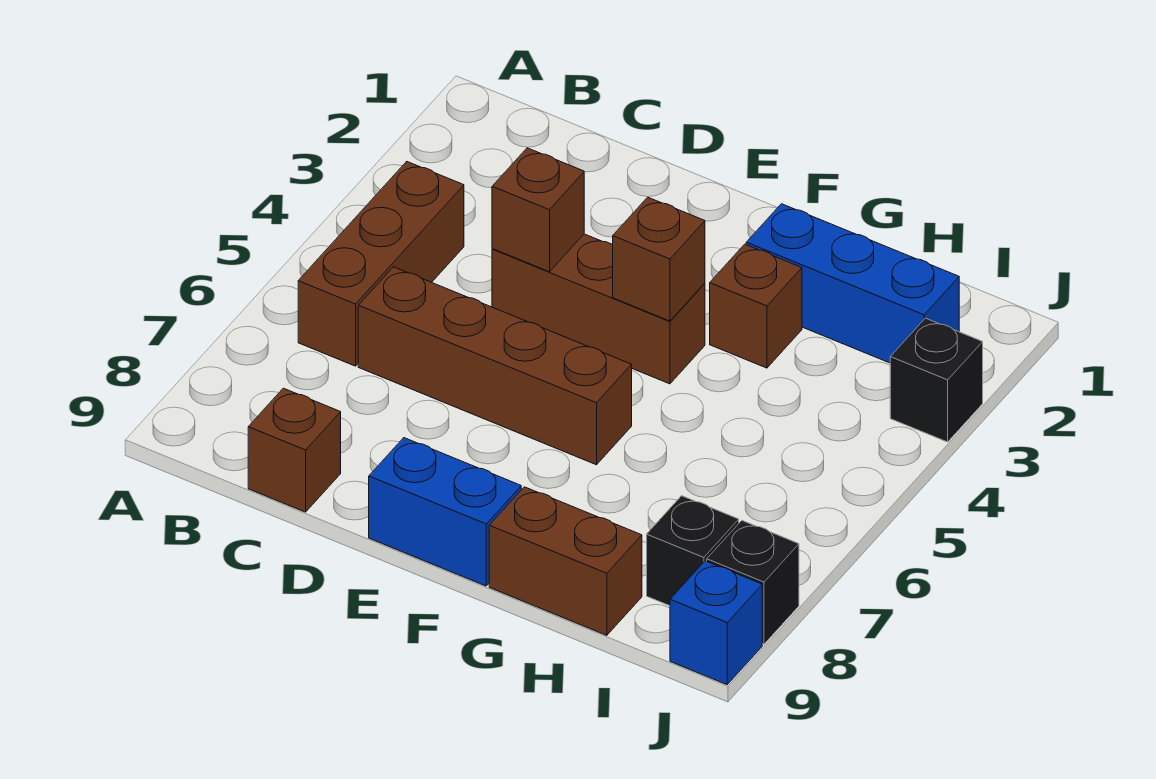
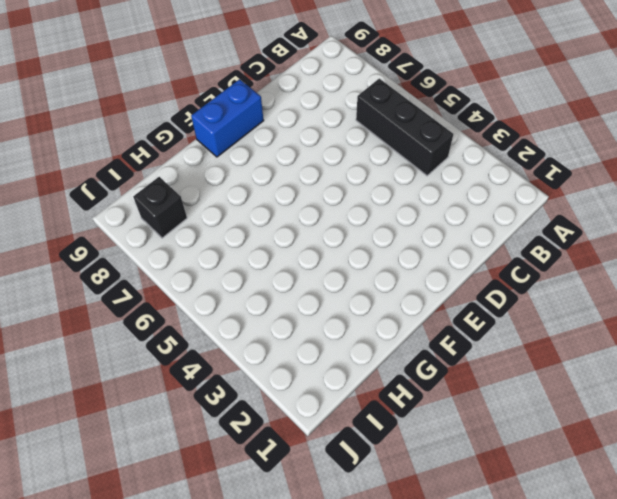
black 1x3 brick [356,79,453,176] -> brown 1x3 brick [298,161,464,366]
none -> brown 1x4 brick [358,267,632,465]
none -> brown 1x1 brick [248,388,341,512]
none -> brown 1x3 brick [492,234,705,384]

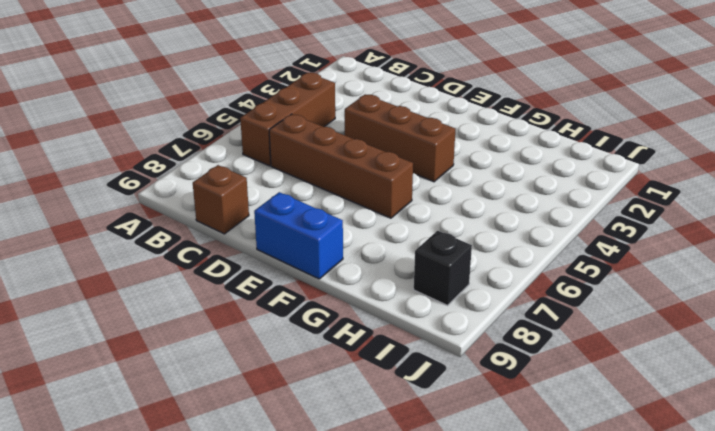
none -> blue 1x3 brick [746,204,959,363]
none -> brown 1x1 brick [710,244,802,368]
none -> brown 1x2 brick [489,487,642,635]

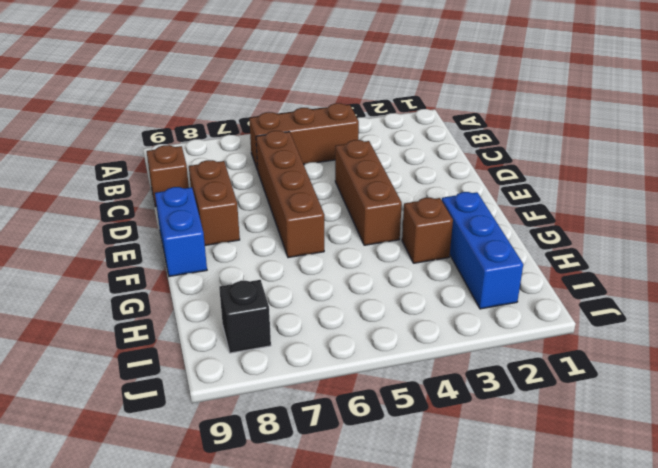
brown 1x2 brick [189,160,240,245] -> brown 1x2 brick moved to [489,487,642,635]
none -> black 1x1 brick [890,318,983,442]
none -> black 1x1 brick [707,521,799,644]
none -> blue 1x1 brick [670,561,762,684]

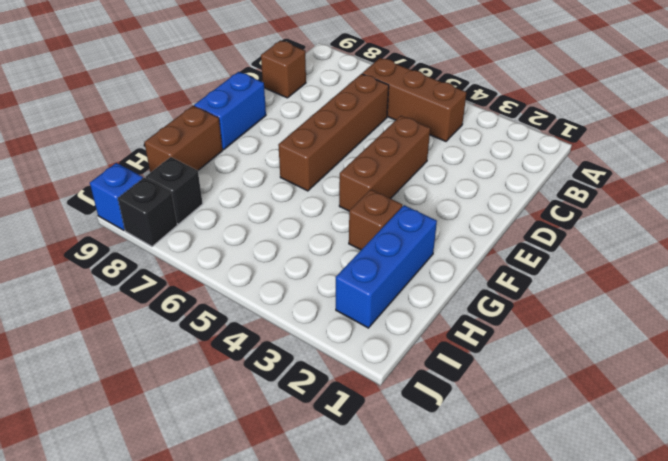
none -> black 1x1 brick [890,318,983,442]
none -> brown 1x1 brick [492,148,584,272]
none -> brown 1x1 brick [613,197,705,321]

